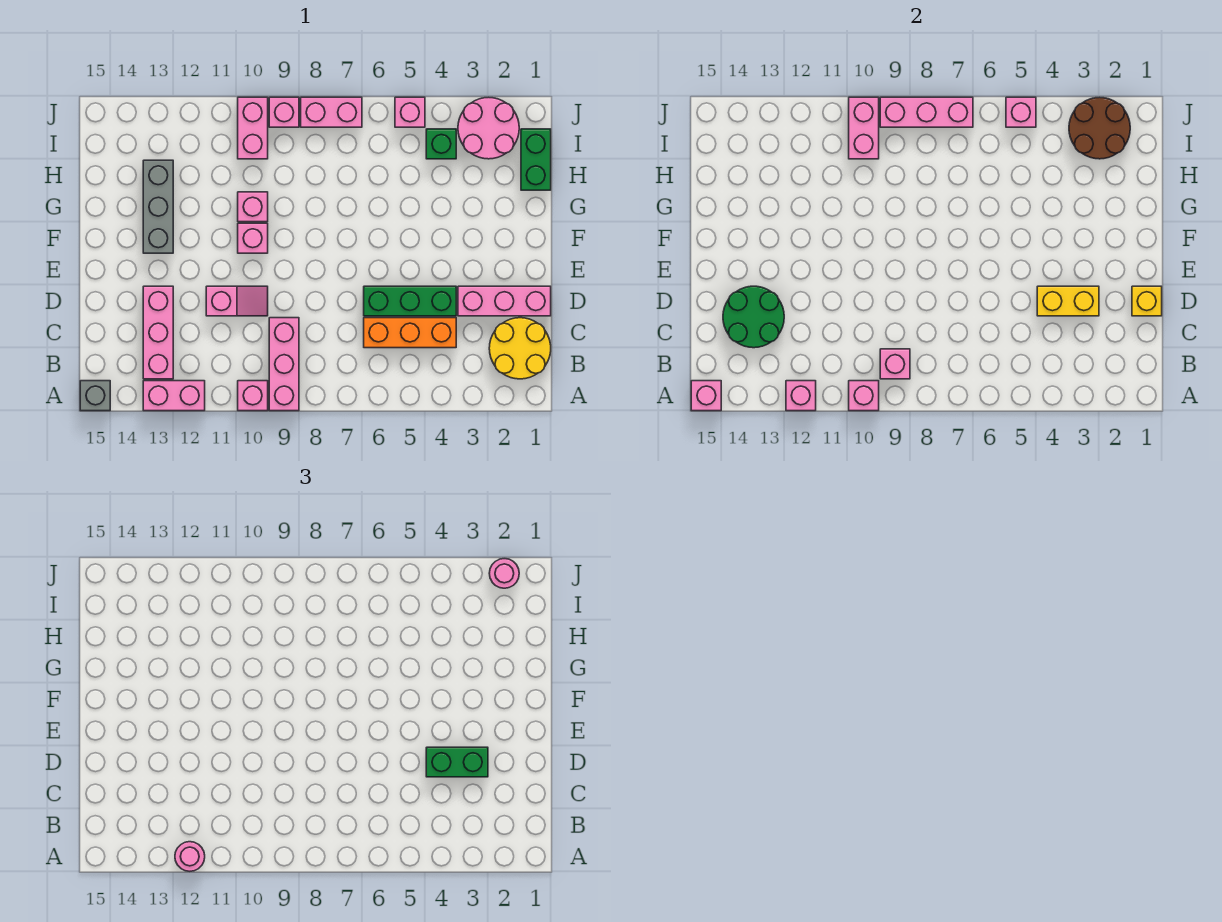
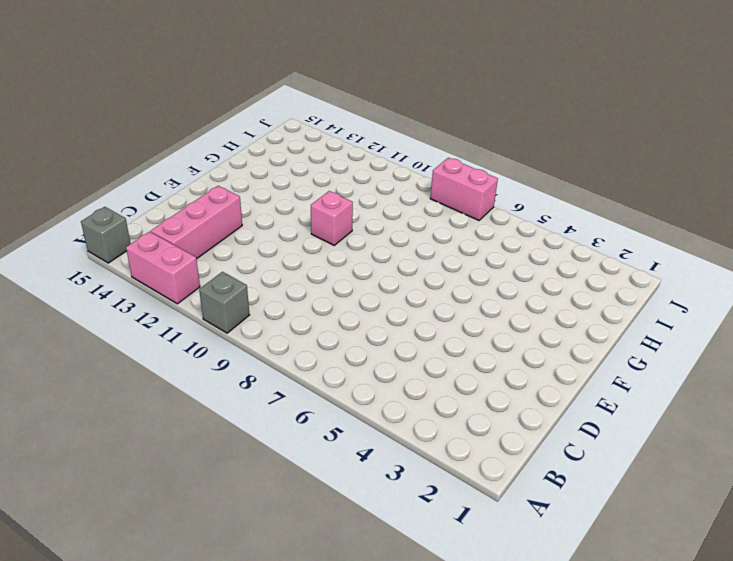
grey 1x1 brick [199,272,249,333] -> pink 1x1 brick [238,381,268,411]
none -> pink 1x3 brick [269,318,299,411]
none -> yellow 2x2 round brick [489,318,551,379]
none -> orange 1x3 brick [364,318,456,348]
none -> pink 1x3 brick [458,286,551,316]

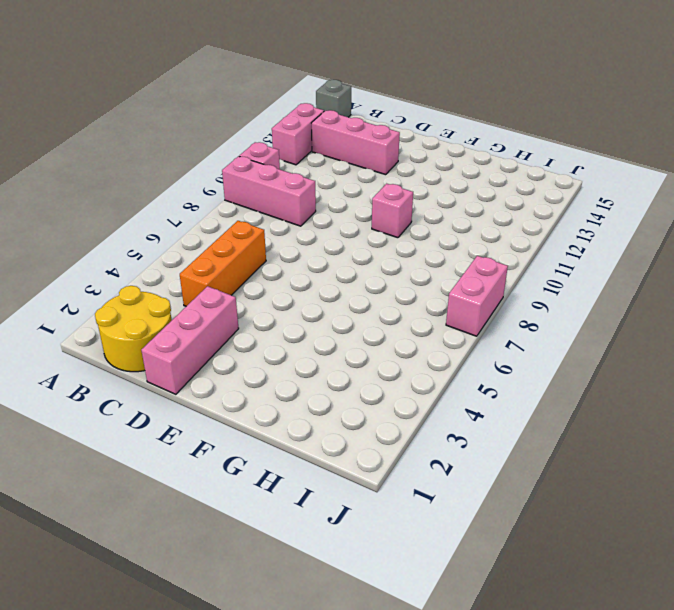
none -> green 1x3 brick [364,286,456,316]
none -> pink 1x2 slope [206,286,268,316]
none -> grey 1x3 brick [143,160,173,253]
none -> pink 1x1 brick [238,192,268,222]

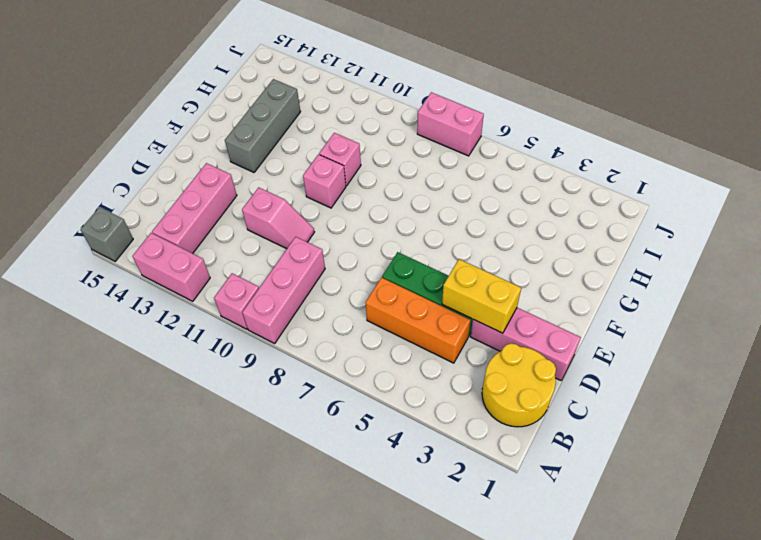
none -> green 1x2 brick [521,129,551,190]
none -> pink 2x2 round brick [458,97,519,159]
none -> green 1x1 brick [426,129,456,159]
none -> pink 1x2 brick [238,97,268,159]

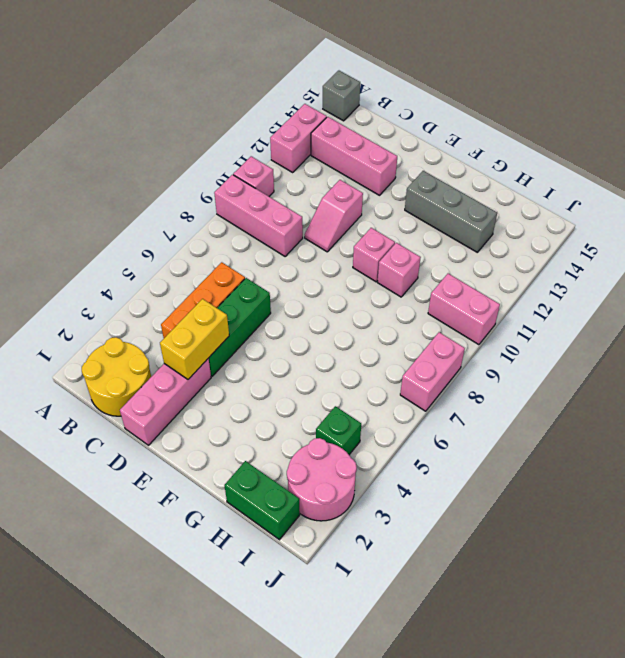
none -> pink 1x1 brick [395,97,425,127]
none -> pink 1x1 brick [269,97,299,127]
none -> pink 1x1 brick [849,381,879,411]
none -> pink 1x1 brick [786,381,816,411]

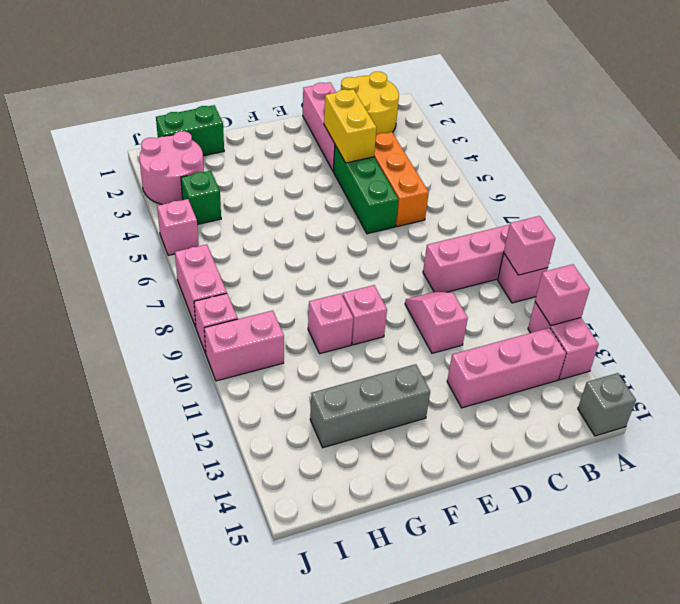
none -> pink 1x1 brick [691,381,721,411]
none -> pink 1x1 brick [880,349,910,379]
none -> green 2x2 round brick [723,286,784,348]
none -> yellow 1x1 brick [1132,286,1162,316]

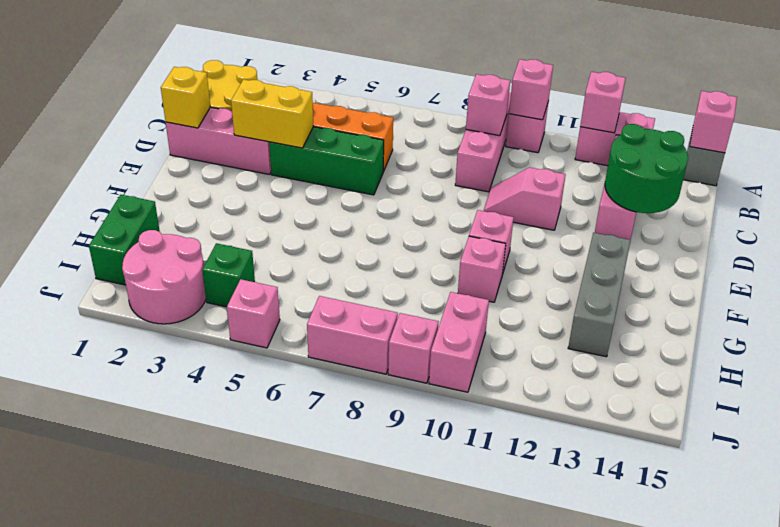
none -> brown 2x2 round brick [1069,97,1130,159]
none -> pink 1x2 brick [849,97,879,159]
none -> pink 1x1 brick [1006,97,1036,127]
none -> pink 1x3 brick [880,97,973,127]

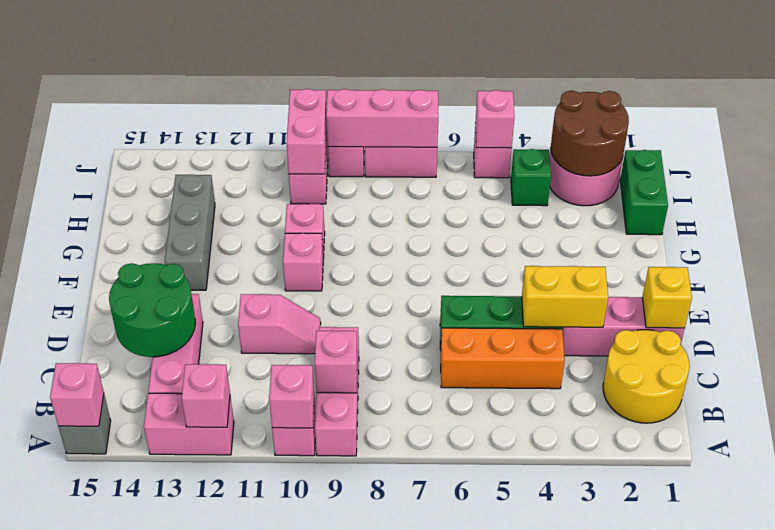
none -> pink 1x1 round brick [175,842,205,871]
none -> green 1x2 brick [426,747,488,777]
none -> pink 1x1 round brick [489,559,519,588]

